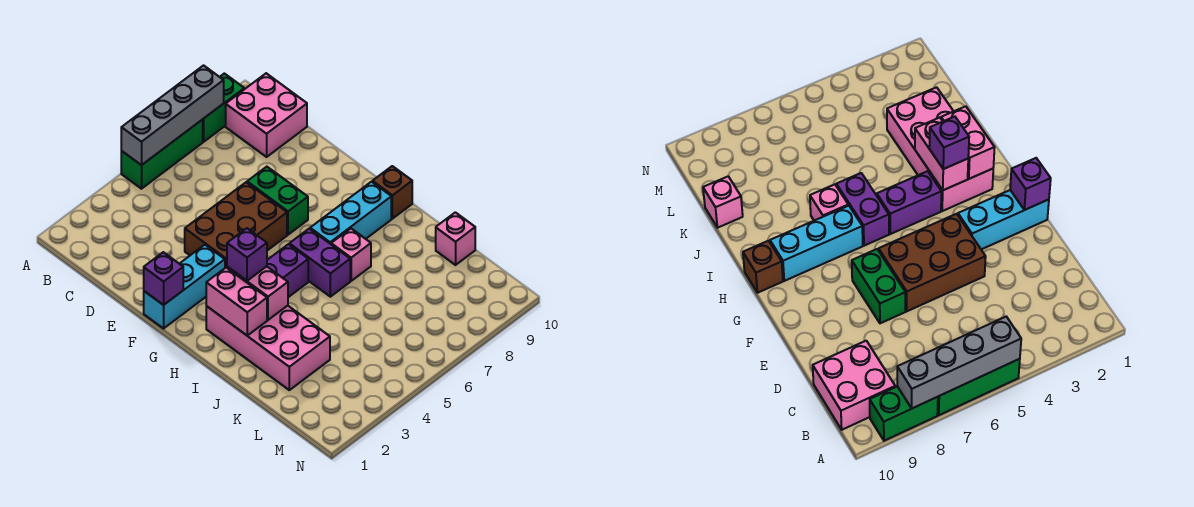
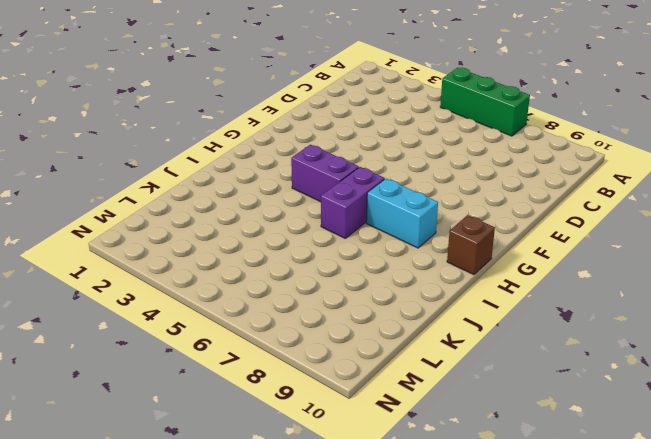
cyan 1x2 brick [366,179,438,248] -> cyan 1x3 brick [310,182,391,244]
none -> green 1x2 brick [202,73,244,142]
none -> pink 2x2 brick [226,73,307,157]
none -> brown 2x3 brick [185,182,287,268]

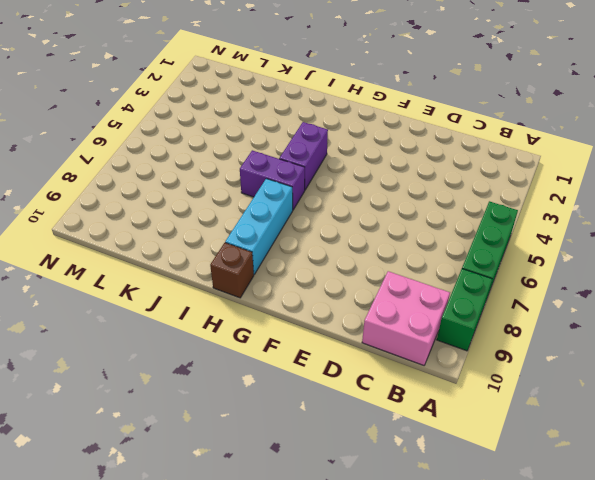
none -> brown 2x3 brick [185,182,287,268]
none -> green 1x2 brick [247,167,308,235]
none -> cyan 1x3 brick [144,245,225,329]

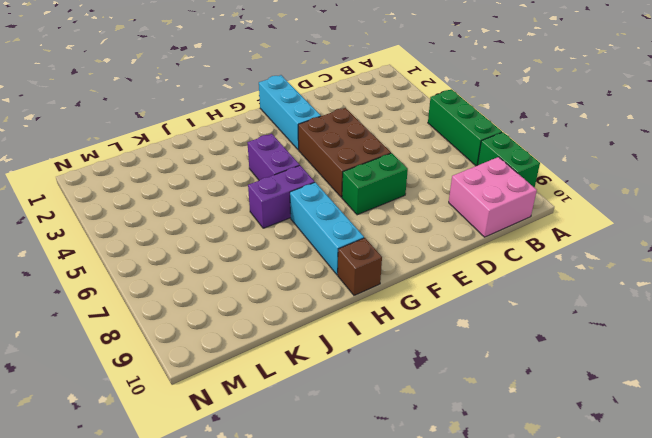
none -> pink 2x4 brick [206,306,330,390]
none -> pink 1x1 brick [331,229,371,281]
none -> pink 1x1 brick [436,212,475,265]

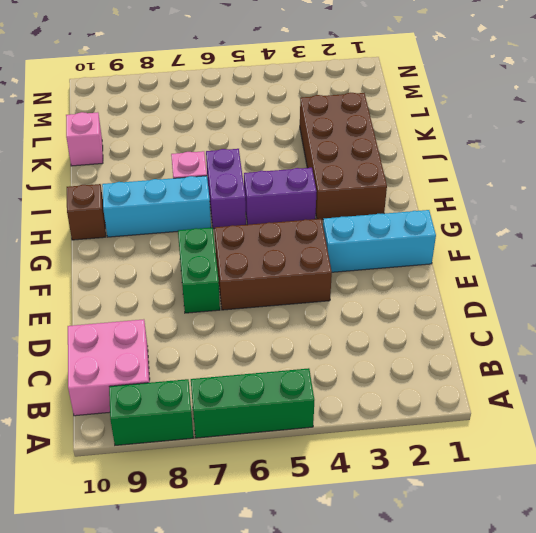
brown 2x4 brick [300,93,387,220] -> pink 2x4 brick [206,306,330,390]
none -> grey 1x4 brick [121,65,224,165]
none -> purple 1x1 brick [144,252,183,305]
none -> pink 1x2 brick [206,268,267,335]

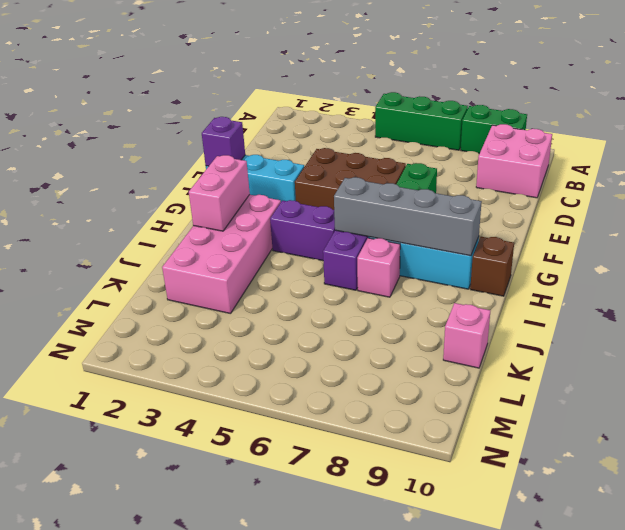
grey 1x4 brick [334,177,482,256] -> grey 1x4 brick moved to [121,65,224,165]
none -> pink 1x2 brick [227,266,288,320]
none -> purple 1x1 brick [227,228,267,281]

